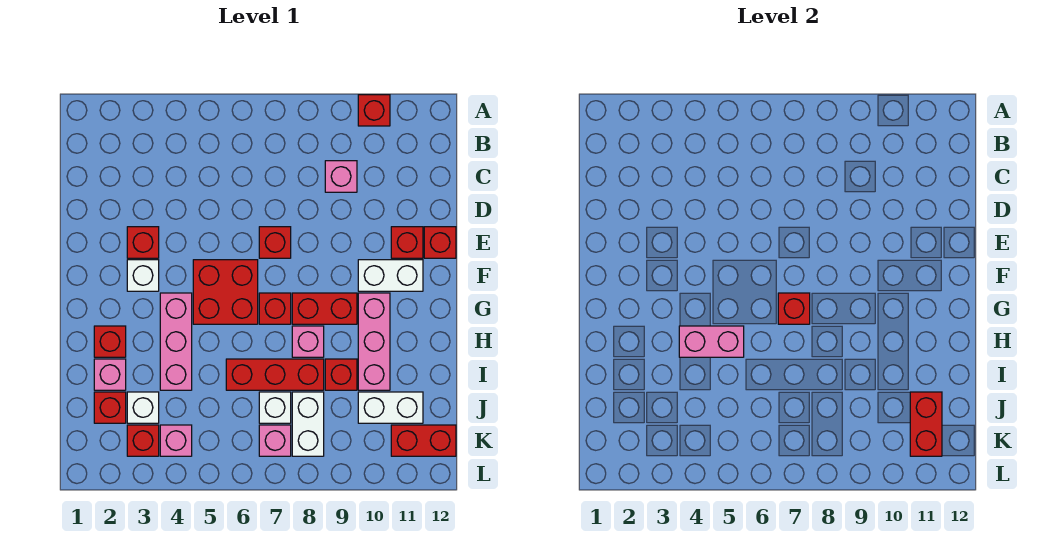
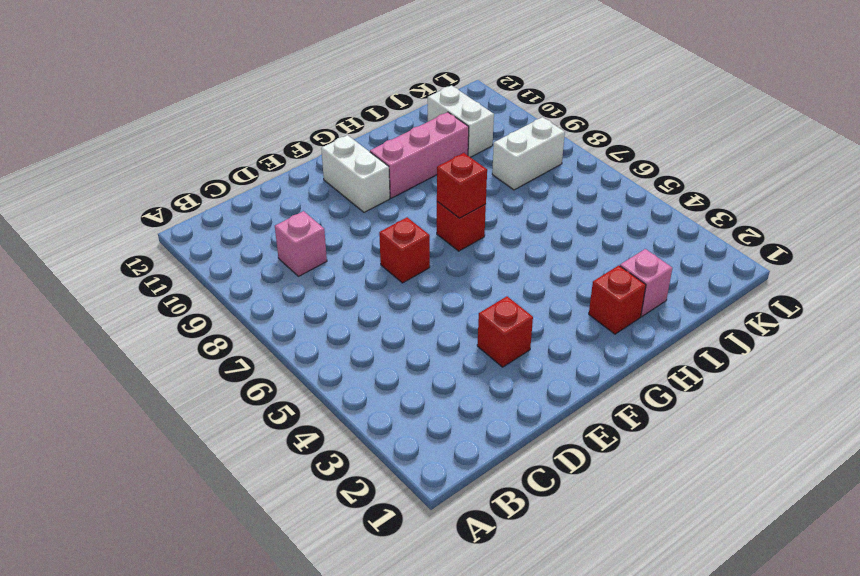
none -> red 1x1 brick [358,95,390,126]
none -> red 1x1 brick [391,227,423,258]
none -> red 1x1 brick [424,227,456,258]
none -> white 1x1 brick [127,260,159,291]

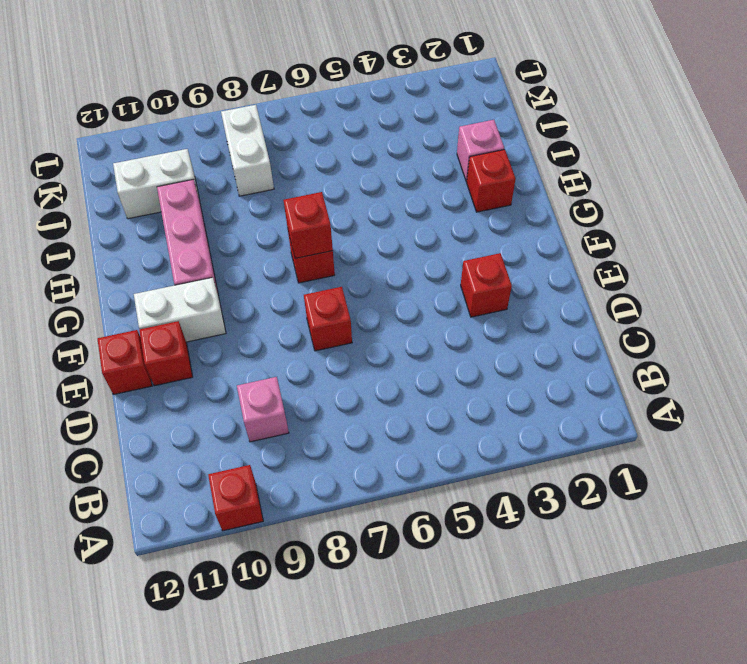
none -> white 1x1 brick [127,260,159,291]
none -> red 2x2 brick [193,260,258,324]
none -> pink 1x3 brick [160,293,192,390]
none -> red 1x2 brick [292,293,357,324]

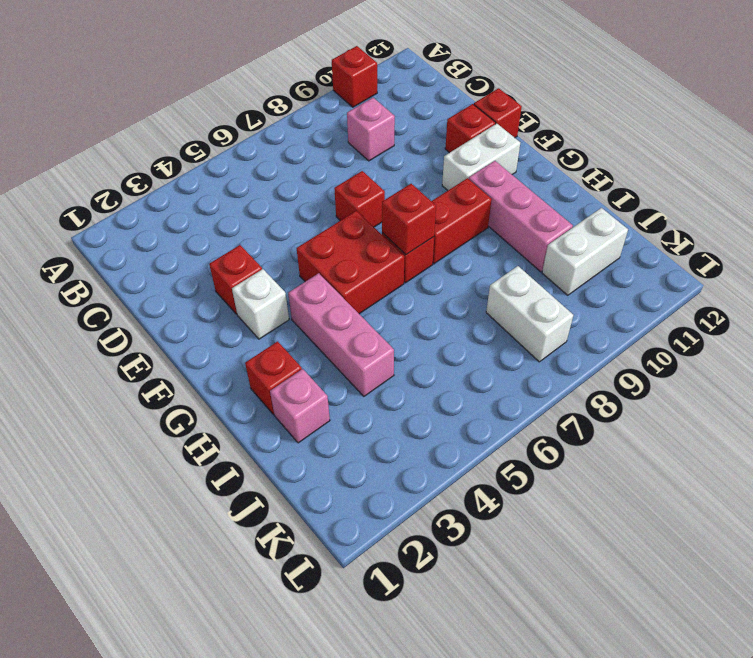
none -> pink 1x1 brick [292,326,324,357]
none -> red 1x3 brick [226,359,324,390]
none -> red 1x1 brick [325,359,357,390]
none -> red 1x1 brick [94,392,126,423]

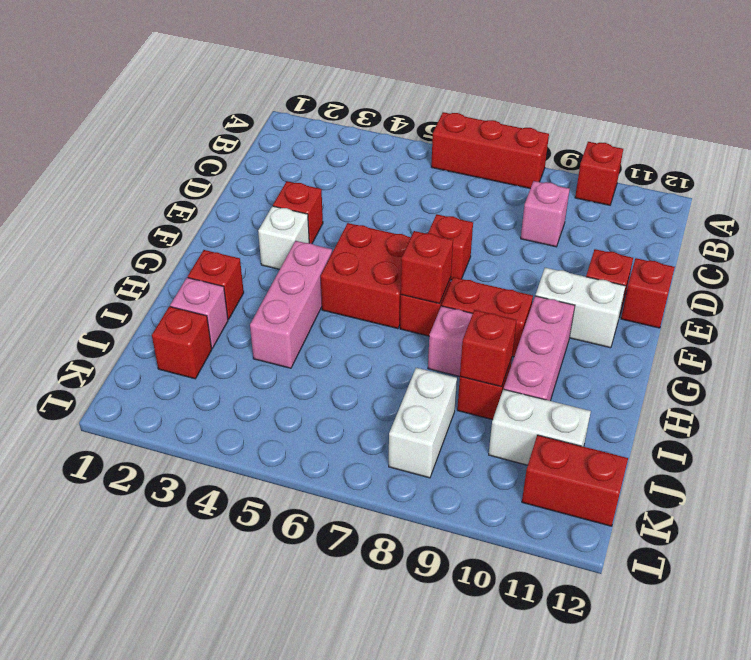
red 1x3 brick [431,112,549,188] -> red 1x3 brick moved to [226,359,324,390]
red 1x1 brick [460,310,516,387] -> red 1x1 brick moved to [127,425,159,456]
none -> white 1x1 brick [127,392,159,423]
none -> white 1x1 brick [259,392,291,423]
none -> pink 1x1 brick [160,425,192,456]
none -> pink 1x1 brick [259,425,291,456]

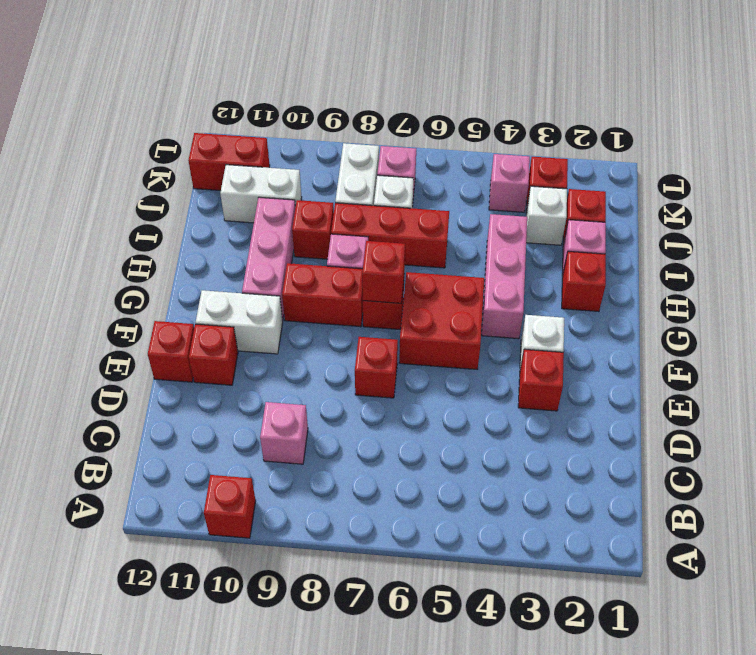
none -> pink 1x2 brick [679,326,744,357]
none -> red 1x2 brick [910,392,942,456]

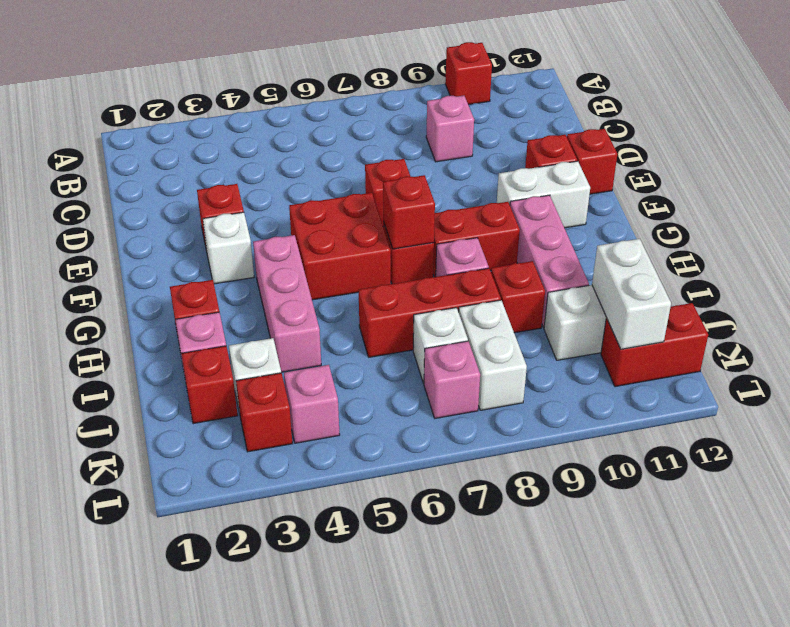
white 1x2 brick [592,239,671,349] -> red 1x2 brick [910,392,942,456]
none -> pink 1x2 brick [679,326,744,357]

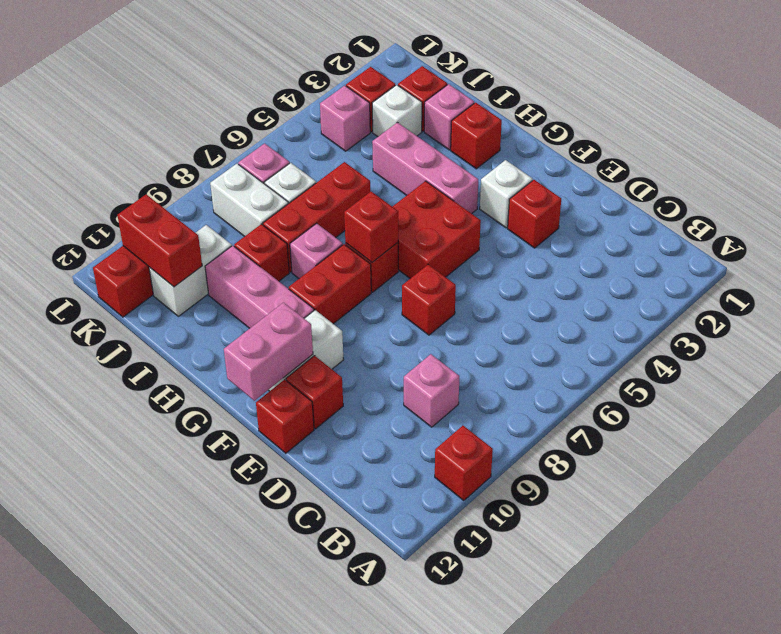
pink 1x2 brick [224,303,313,401] -> pink 1x2 brick moved to [679,326,744,357]

